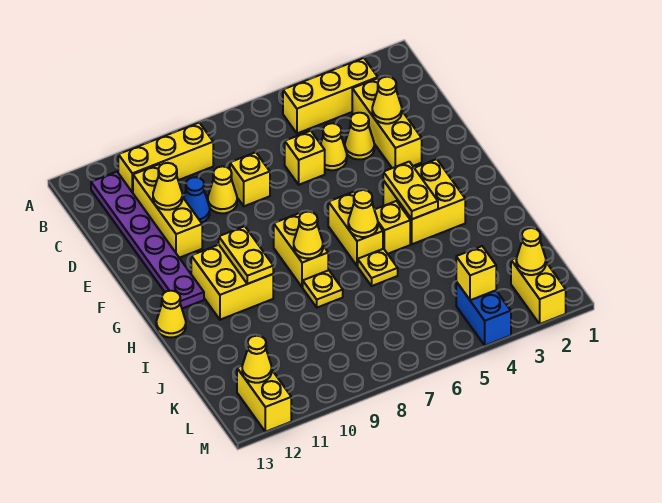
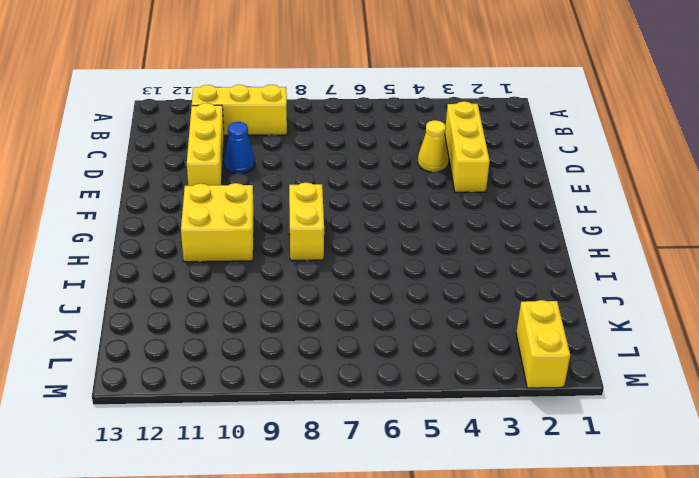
none -> yellow 1x3 brick [283,58,378,133]
none -> purple 1x6 plate [91,172,204,309]
none -> yellow 1x1 cone [321,123,347,170]
none -> yellow 1x1 brick [285,131,325,185]

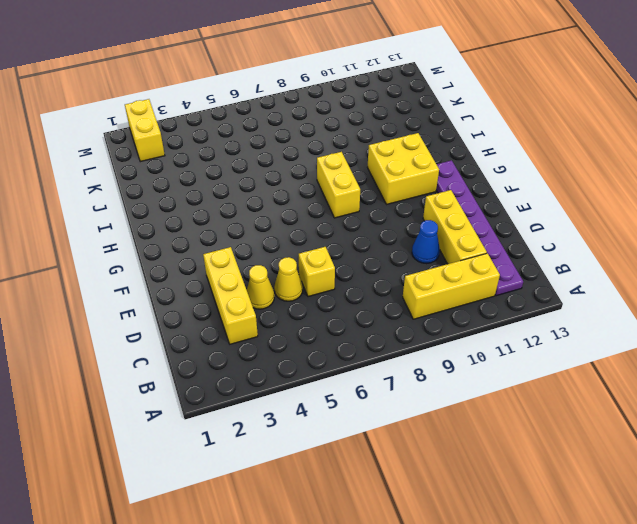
none -> yellow 1x3 brick [283,58,378,133]
none -> yellow 1x1 brick [230,152,270,206]
none -> yellow 1x1 cone [208,166,237,213]
none -> yellow 2x2 brick [383,159,465,244]

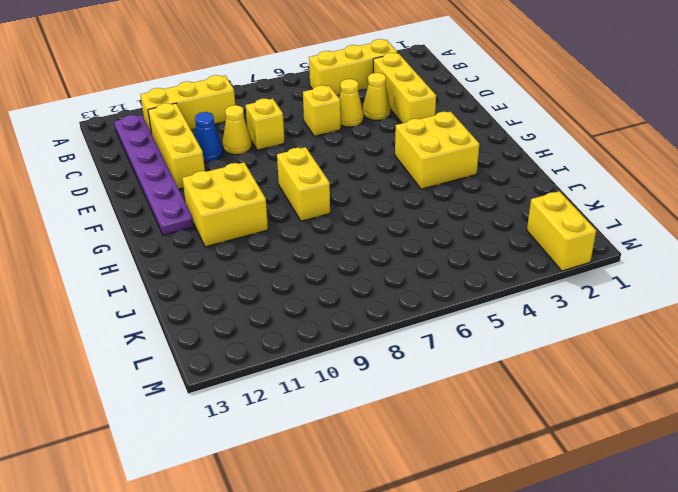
none -> yellow 1x2 brick [328,191,383,266]
none -> yellow 1x1 brick [374,201,410,254]
none -> yellow 1x1 cone [156,291,186,337]
none -> yellow 1x1 plate [358,249,398,286]

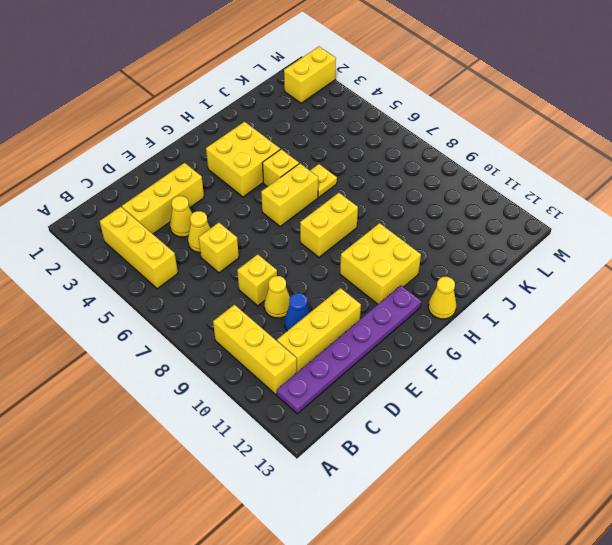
none -> yellow 1x1 plate [303,270,343,308]
none -> blue 1x2 brick [456,282,511,345]
none -> yellow 1x2 brick [237,366,291,432]
none -> yellow 1x1 cone [372,77,402,124]

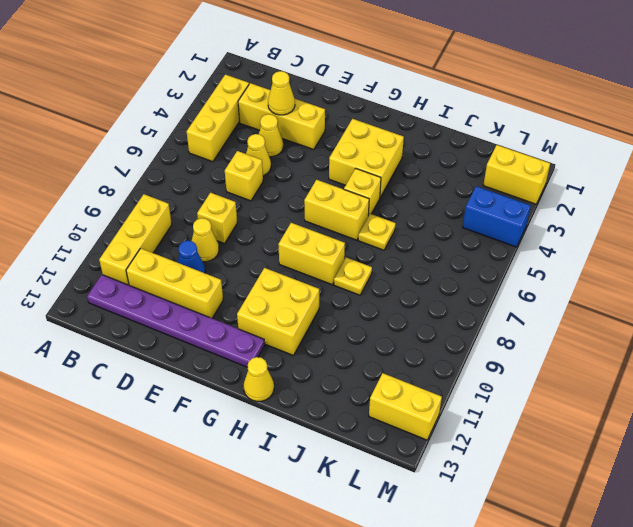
none -> yellow 1x1 cone [153,163,182,210]
none -> yellow 1x2 plate [383,162,438,219]
none -> yellow 1x2 plate [219,226,273,284]
none -> yellow 1x1 cone [348,190,378,237]

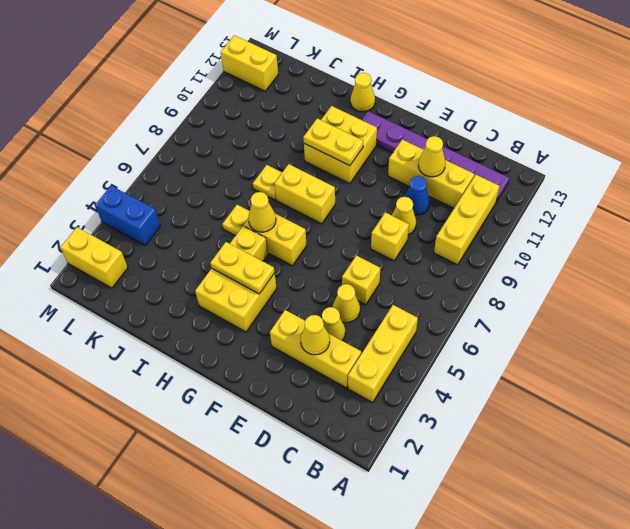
none -> yellow 1x1 cone [294,212,323,259]
none -> yellow 1x1 cone [516,228,546,275]
none -> yellow 1x1 brick [456,246,496,300]
none -> yellow 1x1 cone [242,336,272,383]

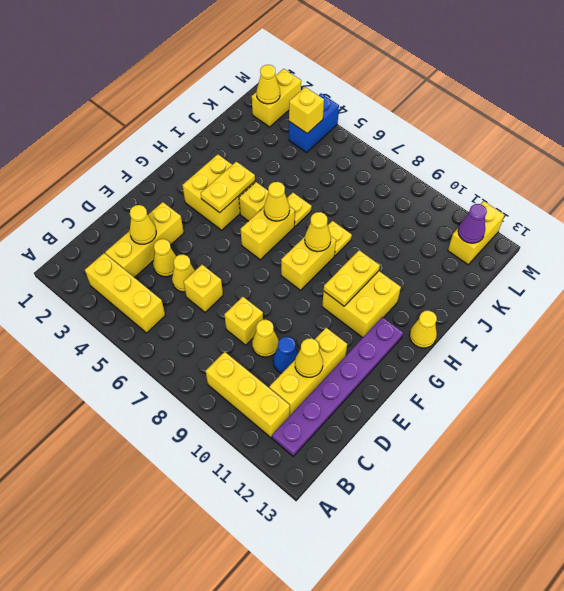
purple 1x1 cone [458,204,487,243] -> yellow 1x1 cone [242,336,272,383]

